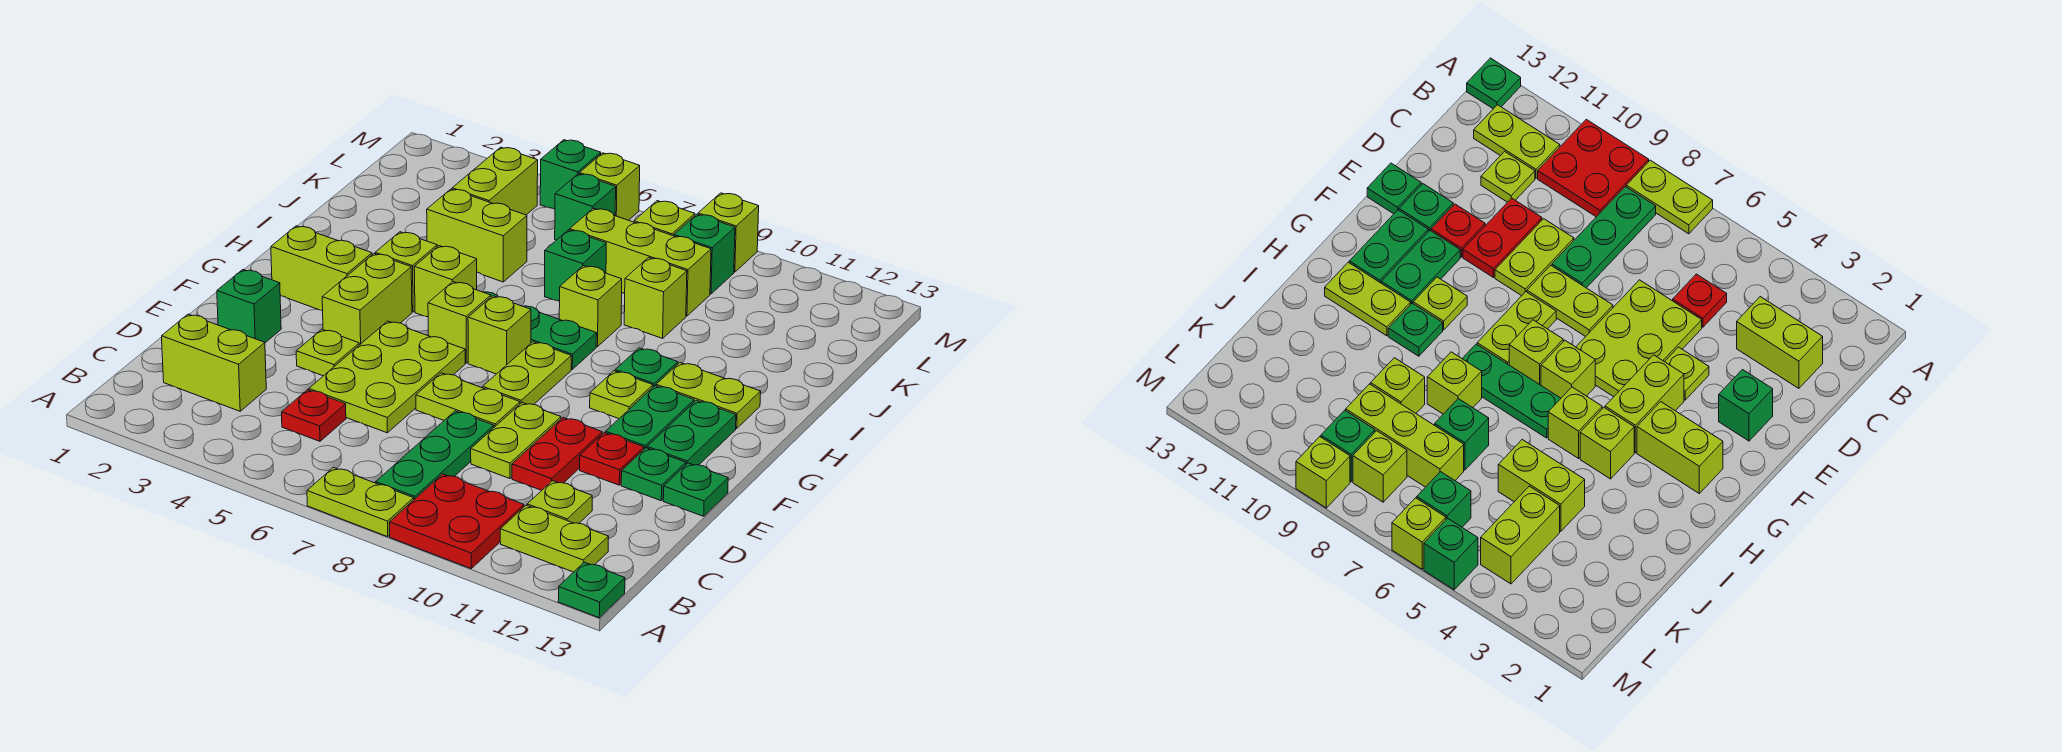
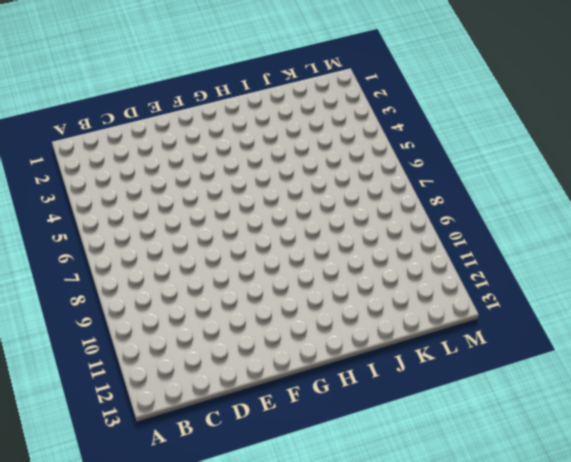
none -> lime 1x2 plate [307,467,414,537]
none -> red 2x2 plate [390,474,524,568]
none -> green 1x1 plate [558,562,625,618]
none -> green 1x3 plate [376,411,494,499]

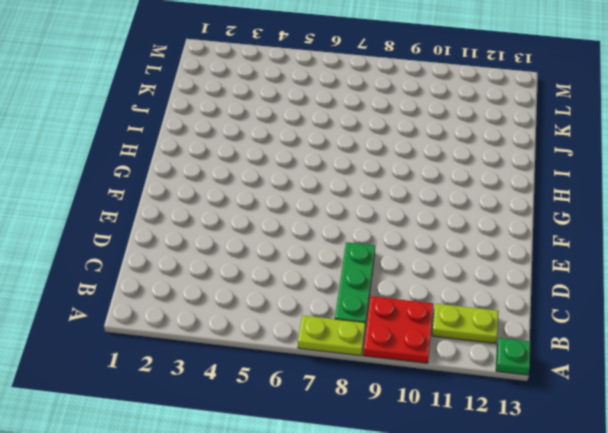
none -> lime 1x2 brick [162,314,266,411]
none -> red 1x1 plate [282,390,346,441]
none -> lime 1x1 plate [527,481,592,523]
none -> lime 2x3 plate [309,321,465,433]

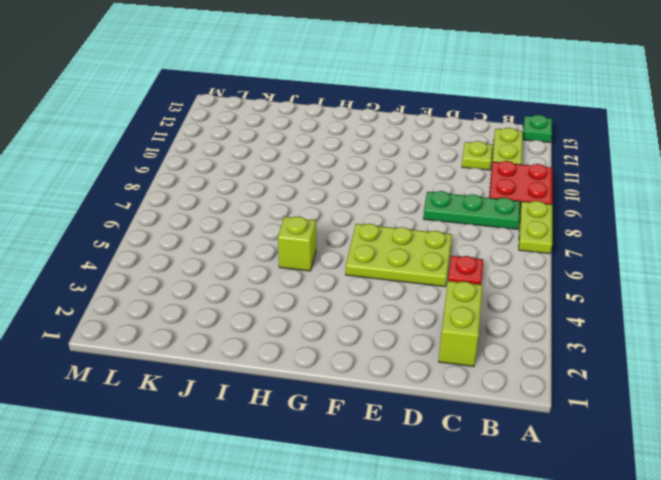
none -> lime 1x2 plate [471,403,561,478]
none -> red 1x2 plate [512,418,602,490]
none -> green 1x1 brick [217,270,281,343]
none -> lime 1x1 plate [296,329,359,376]

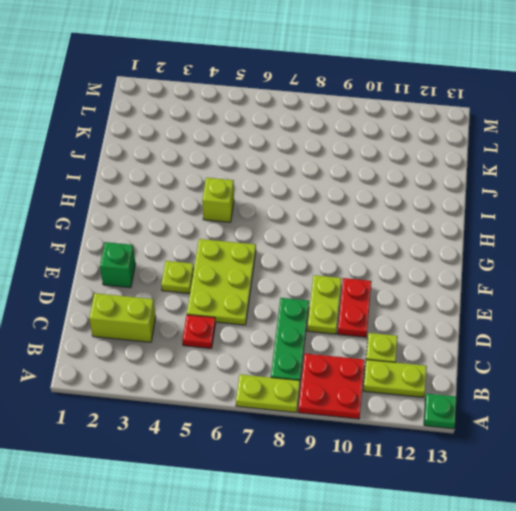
none -> lime 1x2 plate [416,373,520,427]
none -> red 1x1 plate [580,433,644,485]
none -> green 1x1 plate [621,448,686,501]
none -> green 1x1 plate [663,463,728,516]

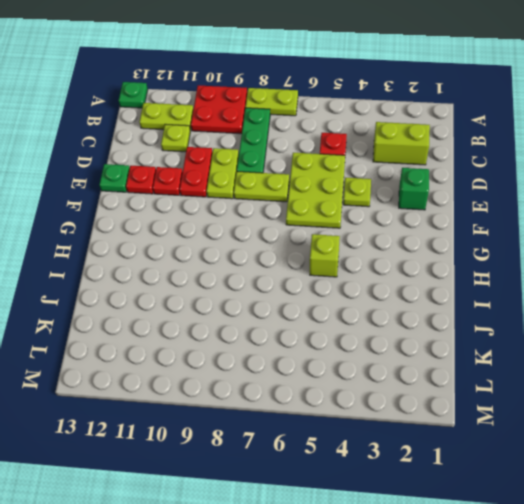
red 1x1 plate [126,166,156,194] -> green 1x1 plate [621,448,686,501]
none -> lime 1x2 brick [322,254,412,345]
none -> lime 1x2 plate [483,342,571,405]
none -> green 1x2 plate [606,386,694,449]
none -> green 1x2 plate [647,400,736,465]

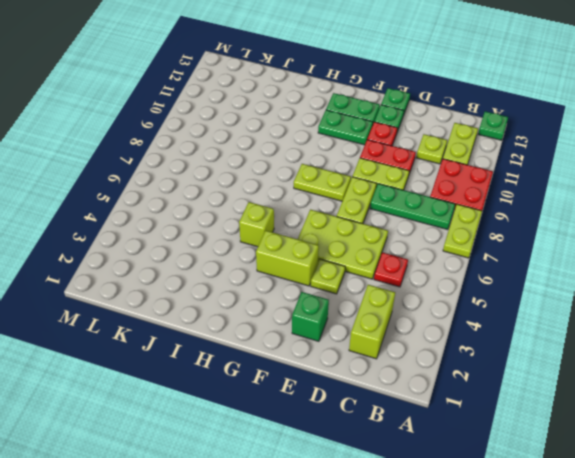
none -> lime 1x2 brick [271,226,372,311]
none -> lime 1x1 brick [428,282,491,363]
none -> lime 1x1 brick [468,296,531,374]
none -> lime 1x1 plate [590,371,653,419]

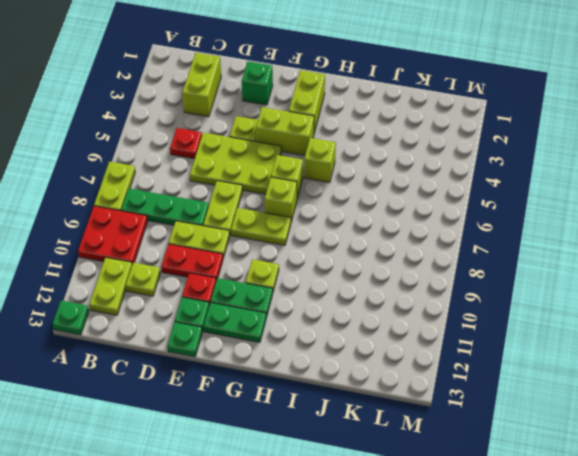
none -> lime 1x1 brick [375,232,437,312]
none -> green 1x3 plate [484,292,597,369]
none -> green 1x1 plate [615,348,678,387]
none -> lime 1x2 plate [656,363,761,429]

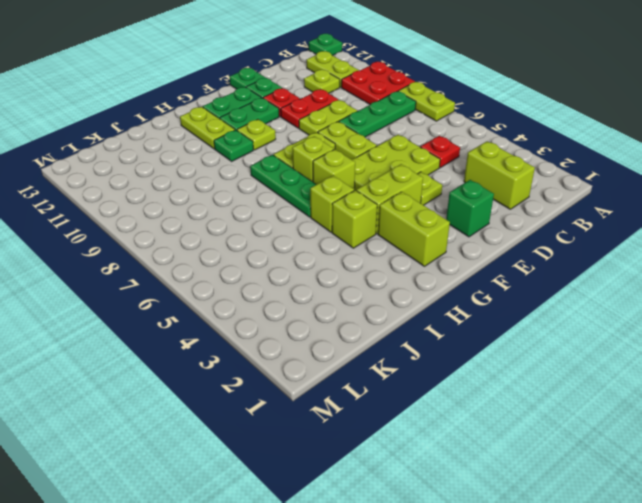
none -> lime 1x1 brick [559,266,622,347]
none -> lime 1x2 brick [427,189,527,282]
none -> green 1x1 brick [545,230,606,302]
none -> lime 1x1 brick [624,258,687,338]

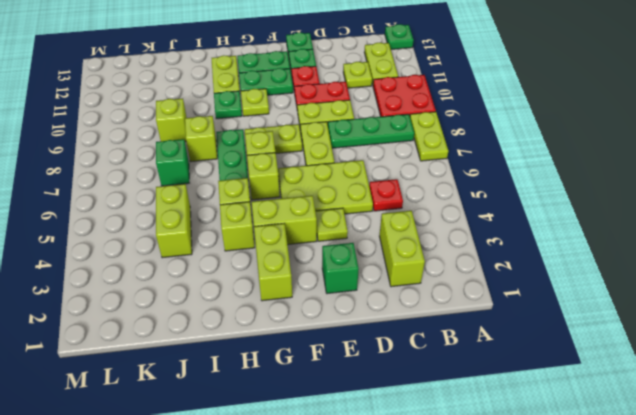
none -> lime 1x2 brick [452,147,538,215]
none -> lime 1x3 brick [570,208,711,316]
none -> green 1x1 brick [555,174,616,240]
none -> lime 1x1 brick [634,201,695,236]

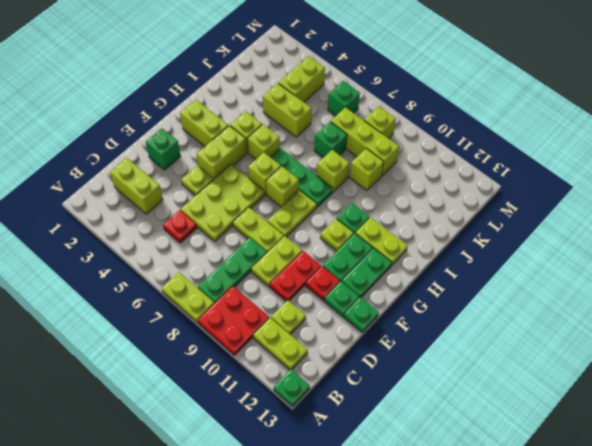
none -> green 1x1 brick [674,214,735,294]
none -> green 1x1 brick [540,140,601,209]
none -> lime 1x1 brick [579,153,640,220]
none -> lime 1x1 brick [698,193,759,272]

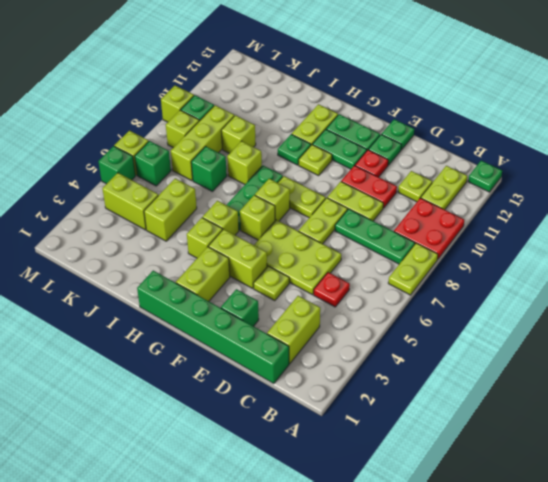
green 1x6 brick [137,271,289,383] -> none

